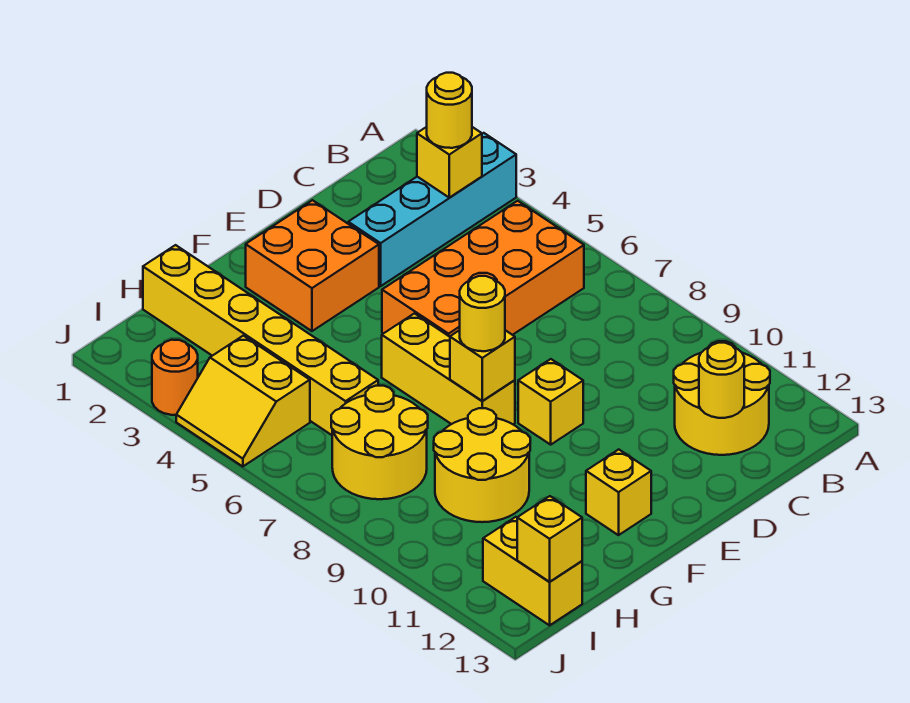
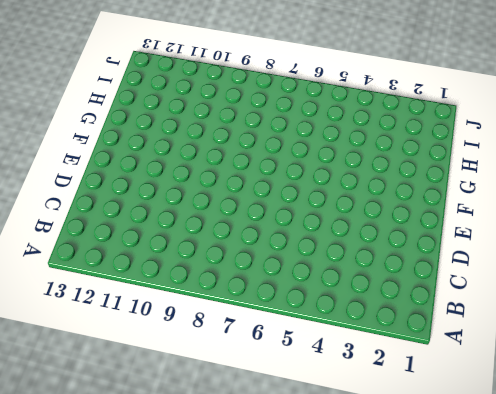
none -> cyan 1x4 brick [348,133,516,286]
none -> orange 2x4 brick [382,201,584,337]
none -> yellow 2x2 round brick [674,341,770,455]

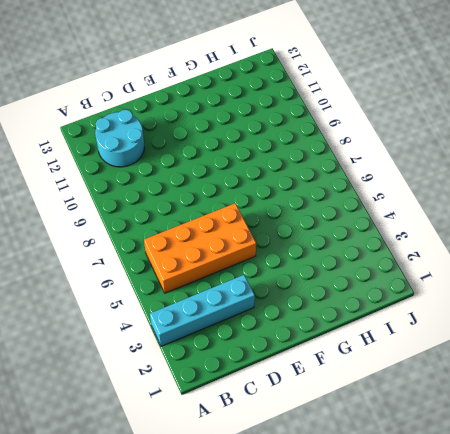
cyan 2x2 round brick [95,110,144,167] -> yellow 2x2 round brick [674,341,770,455]
none -> orange 2x2 brick [246,200,379,331]
none -> yellow 1x1 brick [518,359,583,445]
none -> yellow 1x3 brick [382,313,515,424]

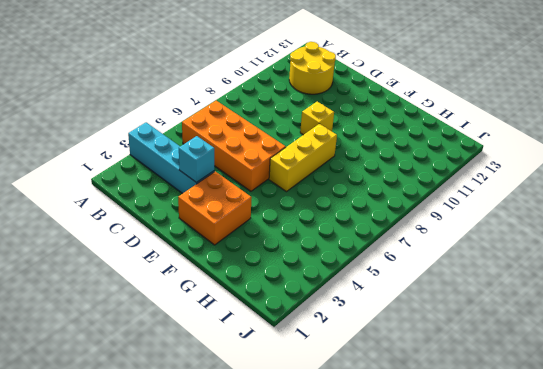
cyan 1x1 brick [179,136,214,183] -> none
none -> yellow 1x1 brick [586,449,651,535]
none -> yellow 2x2 round brick [434,408,530,522]
none -> yellow 1x6 brick [143,245,378,435]

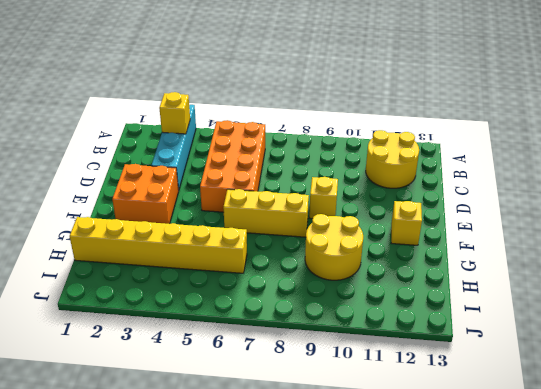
none -> yellow 2x2 round brick [331,386,428,499]
none -> yellow 2x2 slope [176,336,310,467]
none -> yellow 1x2 brick [483,517,582,625]

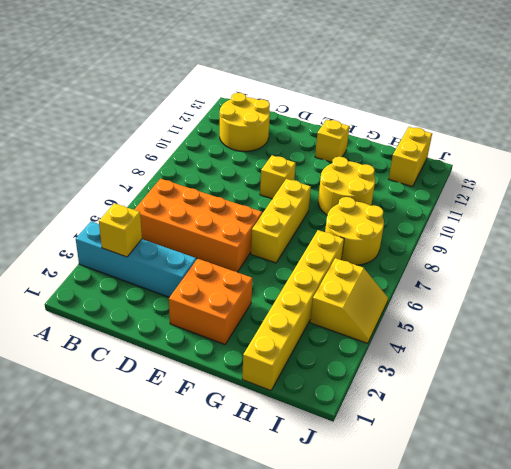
none -> orange 1x1 round brick [152,340,198,415]
none -> yellow 1x1 round brick [699,343,744,418]
none -> yellow 1x1 brick [450,330,515,401]

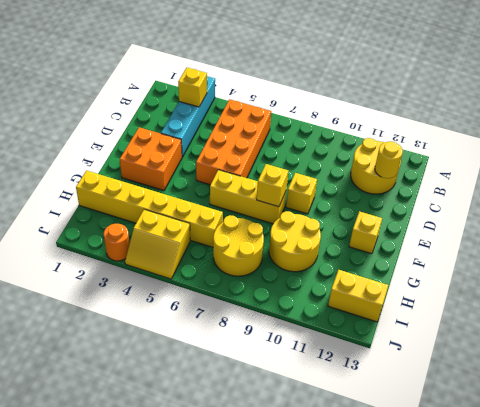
none -> yellow 1x1 brick [517,496,582,582]
none -> yellow 1x1 round brick [427,73,472,148]
none -> yellow 1x1 round brick [460,276,505,351]

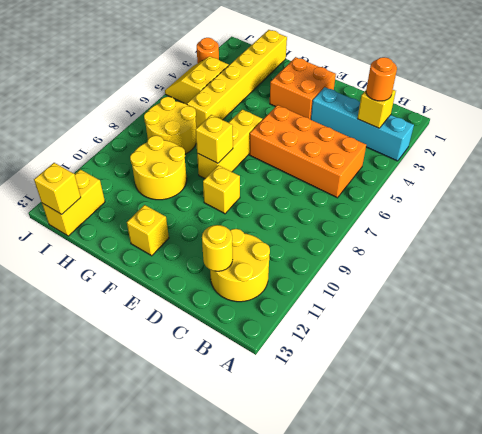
orange 1x1 round brick [366,57,397,101] -> yellow 1x1 round brick [427,73,472,148]
none -> yellow 1x1 round brick [460,276,505,351]

